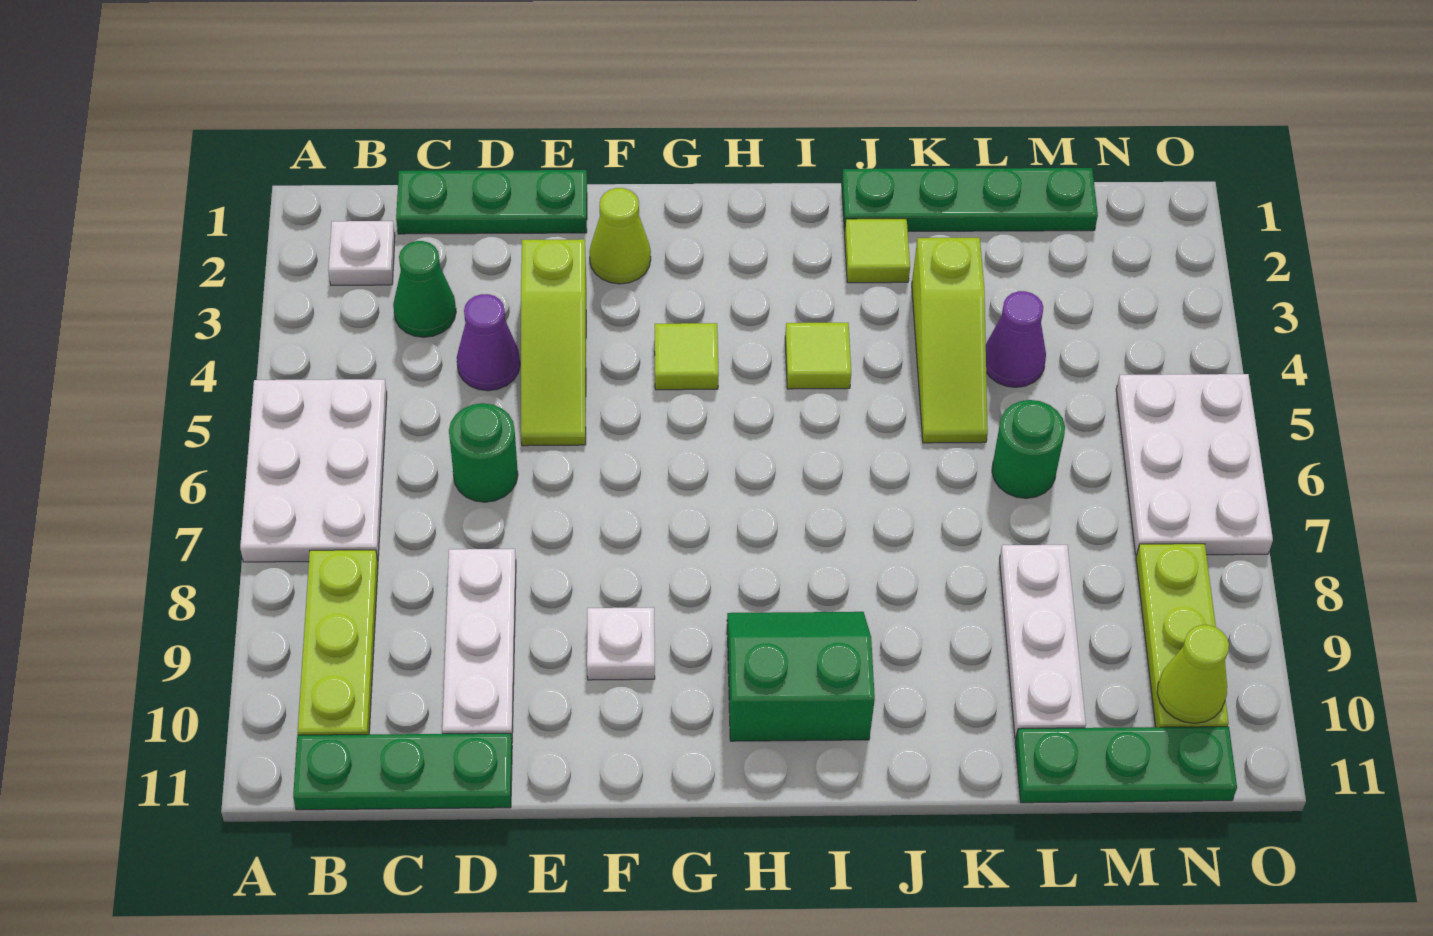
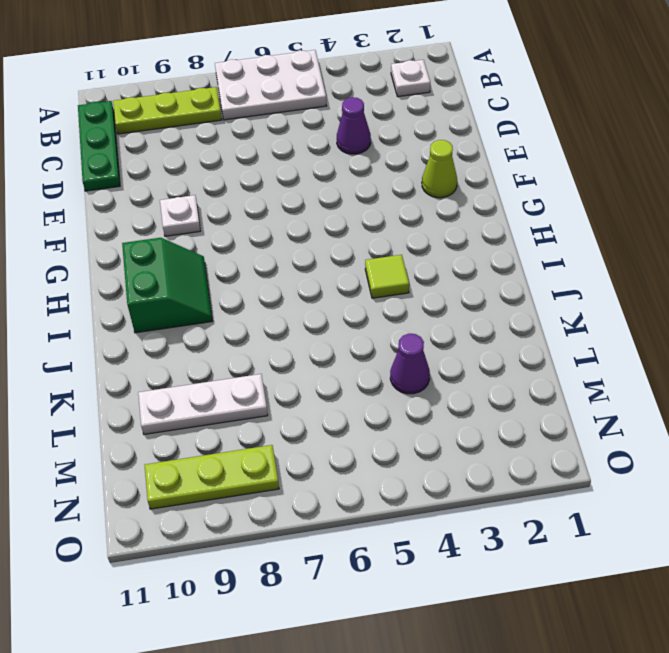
none -> green 1x3 plate [396,170,587,234]
none -> green 1x1 cone [393,241,456,337]
none -> green 1x1 round brick [449,403,518,502]

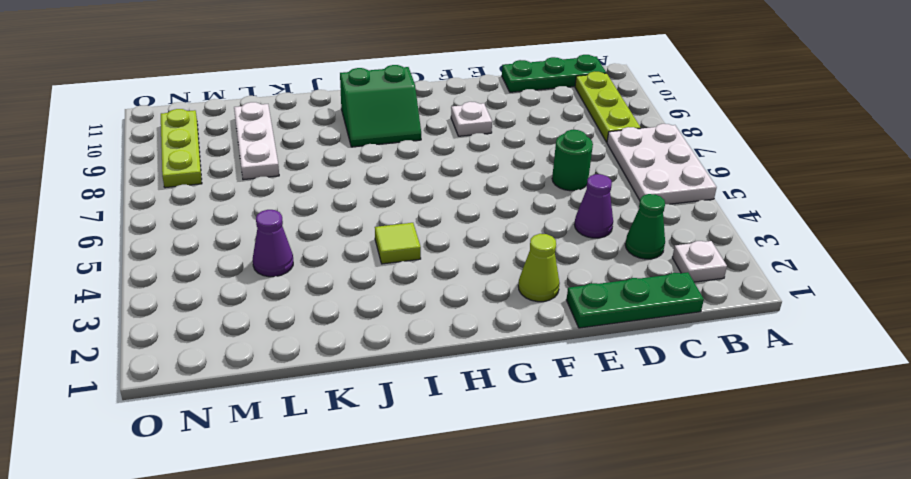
none -> white 1x3 plate [442,549,516,738]
none -> lime 1x3 slope [521,239,586,446]
none -> lime 1x1 tile [655,323,719,390]

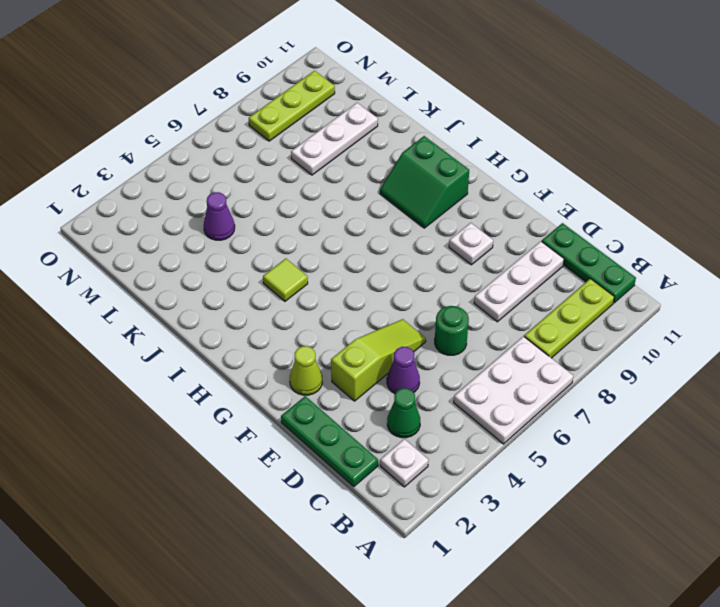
none -> lime 1x1 tile [655,323,719,390]
none -> green 1x4 plate [842,168,1098,231]
none -> lime 1x1 tile [845,219,910,283]

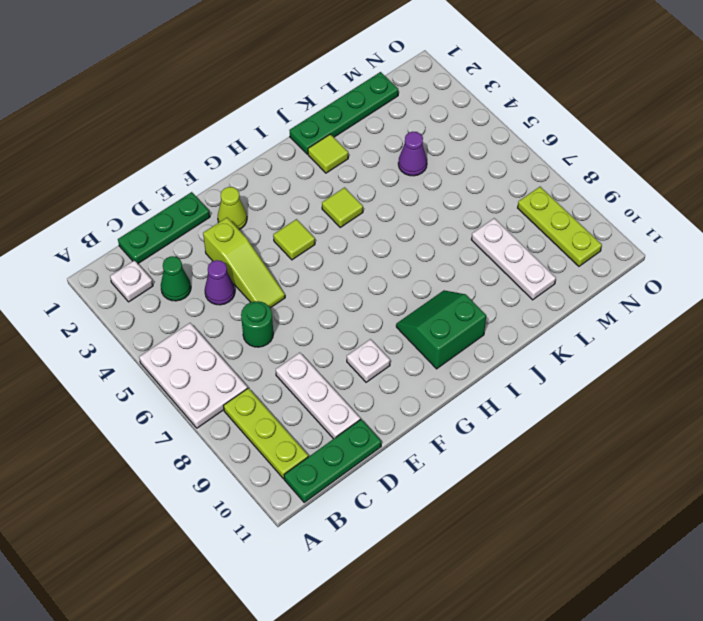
none -> lime 1x3 slope [912,238,988,443]
none -> green 1x1 round brick [992,400,1065,498]
none -> green 1x3 plate [1015,727,1237,803]

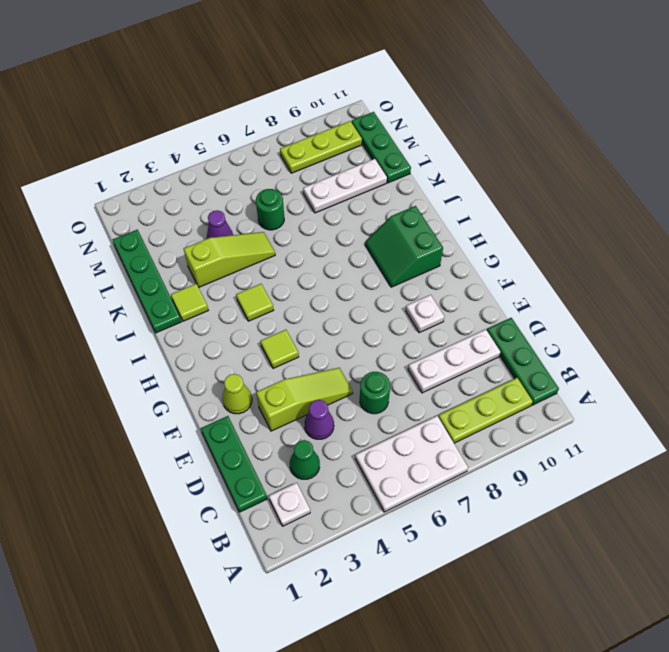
none -> white 2x3 plate [1116,374,1273,555]
none -> lime 1x1 cone [1157,625,1229,723]

